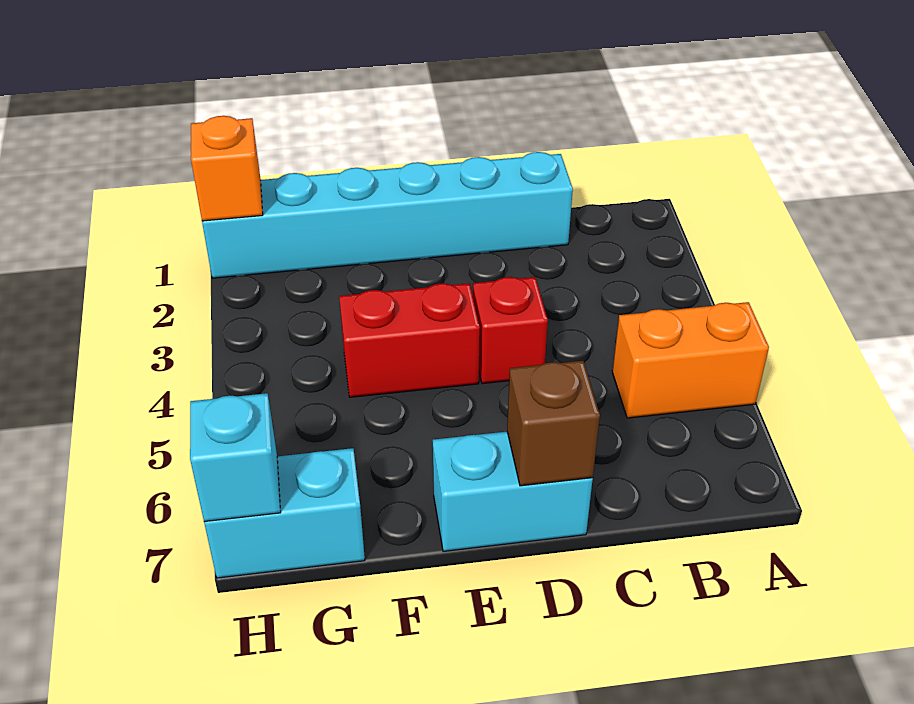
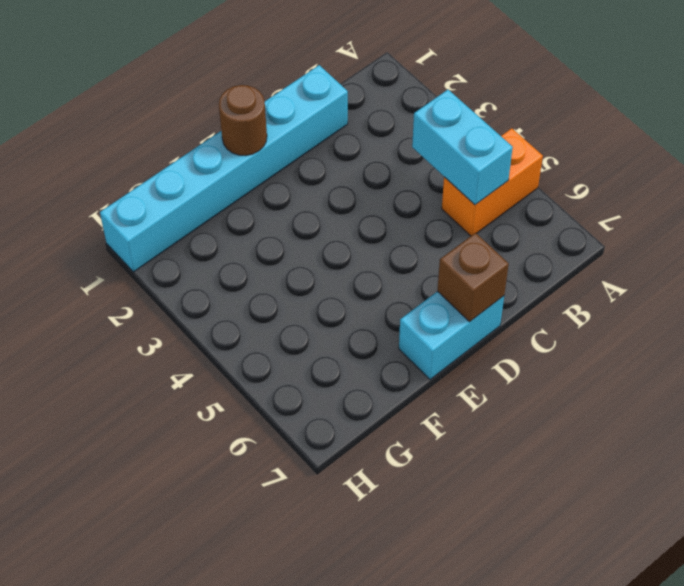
cyan 1x2 brick [412,90,513,205] -> cyan 1x2 brick turned to [204,448,365,578]
brown 1x1 round brick [219,85,267,156] -> none
none -> red 1x1 brick [473,277,548,384]
none -> red 1x2 brick [339,283,480,397]

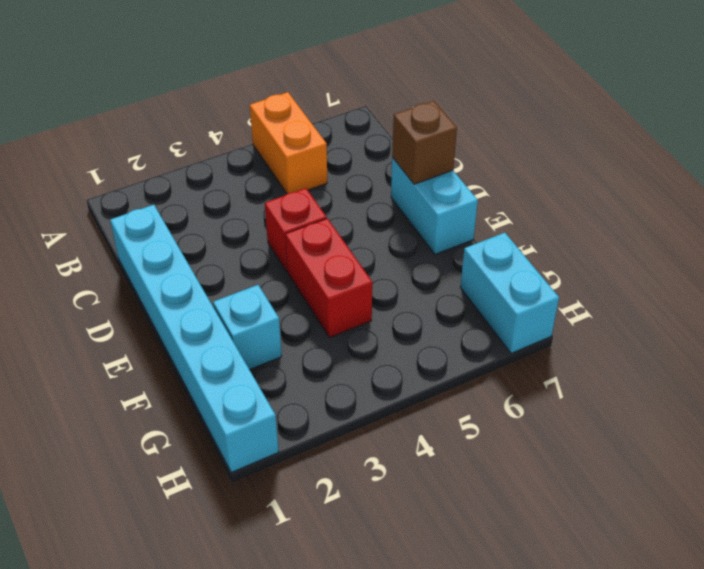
cyan 1x1 brick [213,285,282,370] -> cyan 1x1 brick moved to [190,393,281,522]
none -> orange 1x1 brick [191,116,263,221]

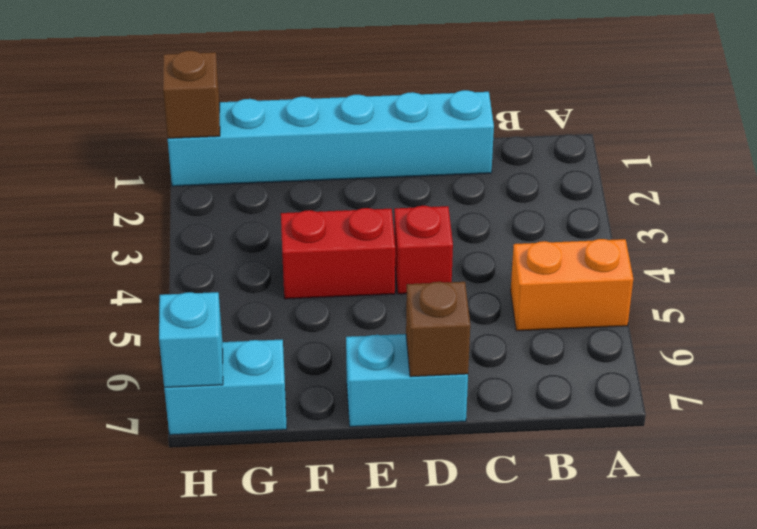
brown 1x1 brick [163,51,220,138] -> orange 1x1 brick [191,116,263,221]

